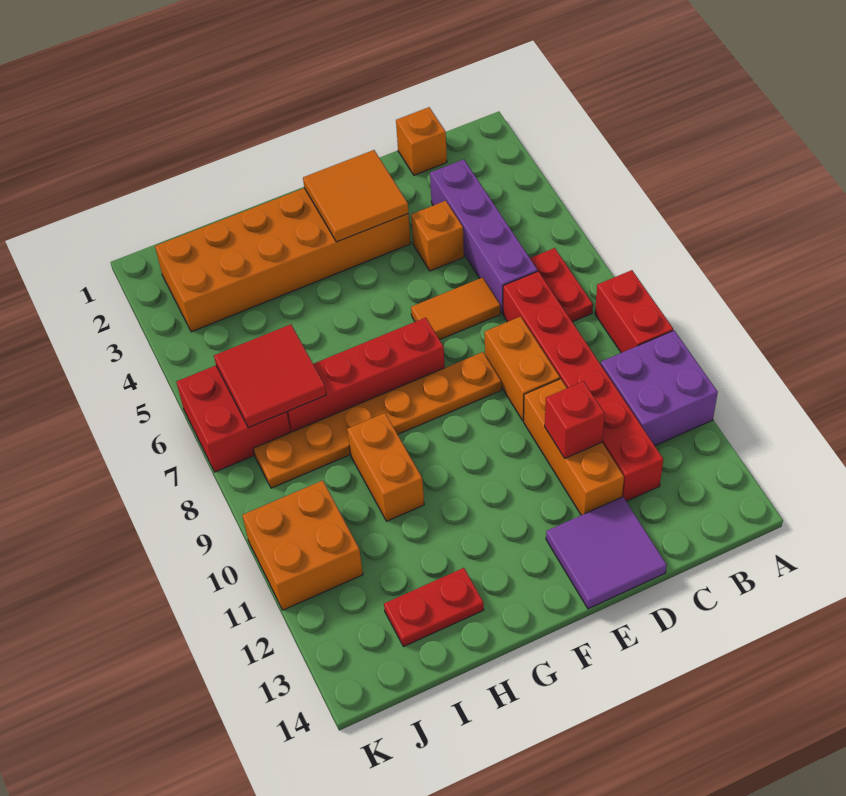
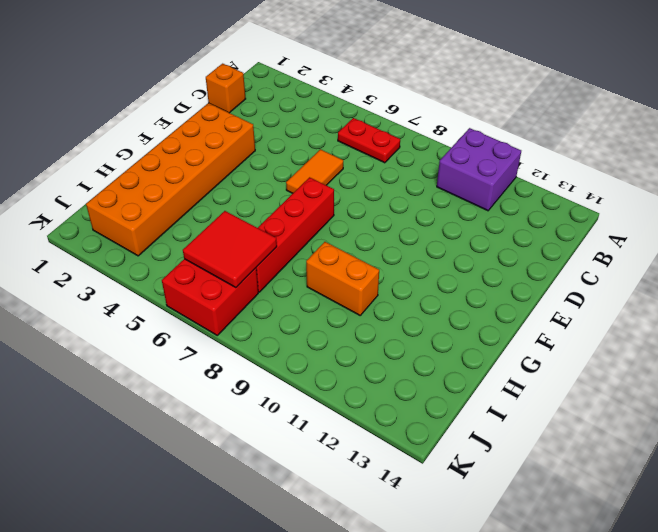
none -> red 1x2 brick [595,270,673,353]
none -> purple 1x4 brick [430,159,538,314]
none -> red 1x6 brick [503,271,663,501]

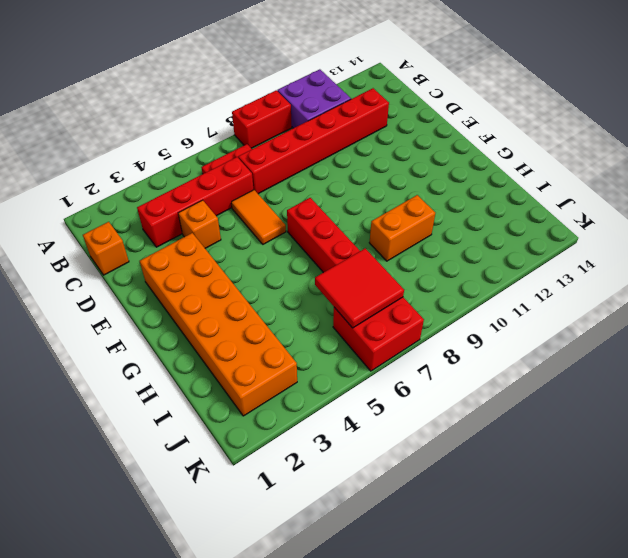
red 1x4 brick [137,157,253,247] -> purple 1x4 brick [430,159,538,314]
none -> orange 1x2 brick [485,317,560,421]
none -> orange 1x3 brick [524,379,624,515]
none -> purple 2x2 tile [546,497,667,609]

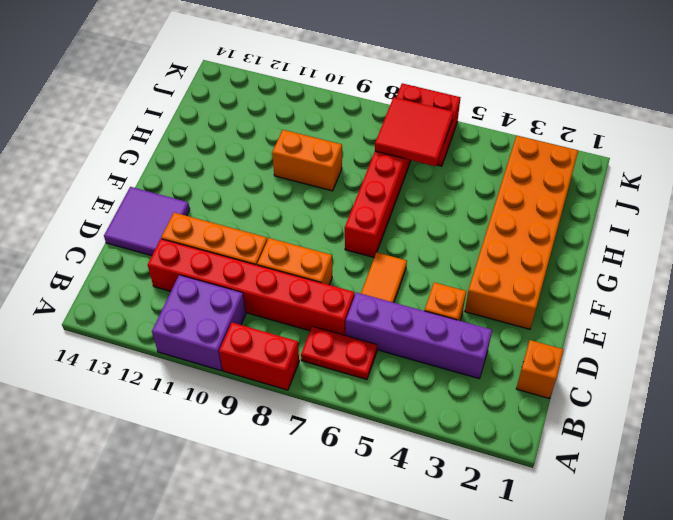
none -> orange 1x6 plate [253,352,501,488]
none -> red 1x2 plate [384,568,484,647]
none -> orange 2x2 brick [242,481,363,610]

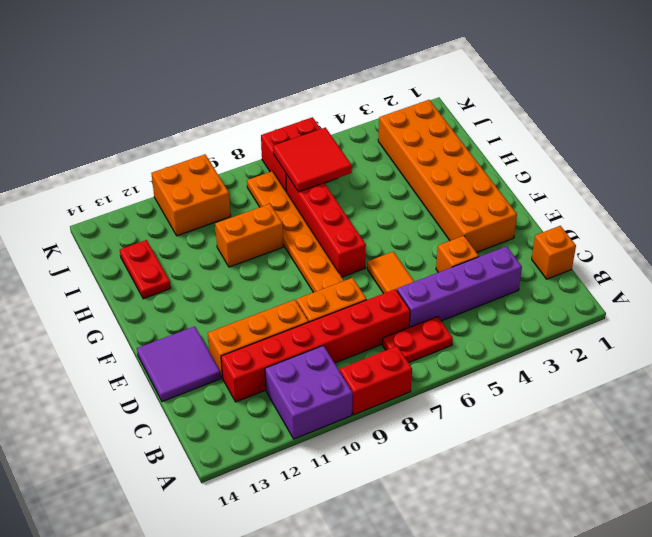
none -> red 1x1 brick [545,381,605,458]
none -> orange 2x2 tile [303,150,408,242]

